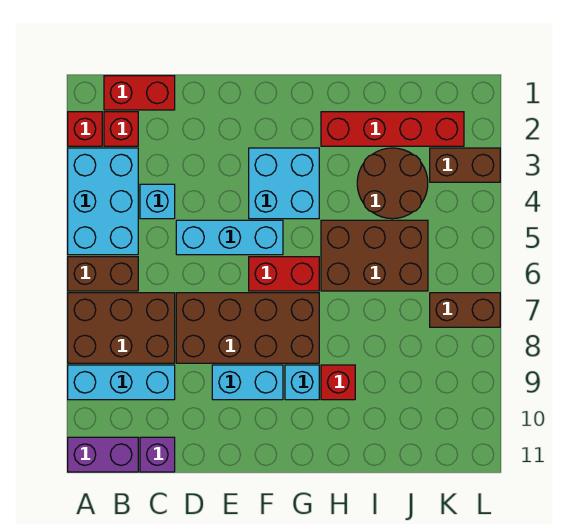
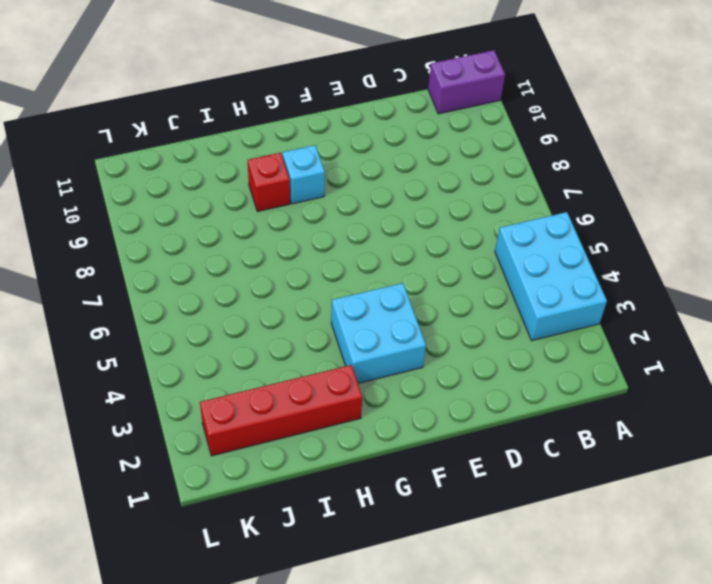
none -> red 1x1 brick [68,112,102,146]
none -> brown 1x2 brick [68,257,138,291]
none -> brown 2x3 brick [68,293,175,363]

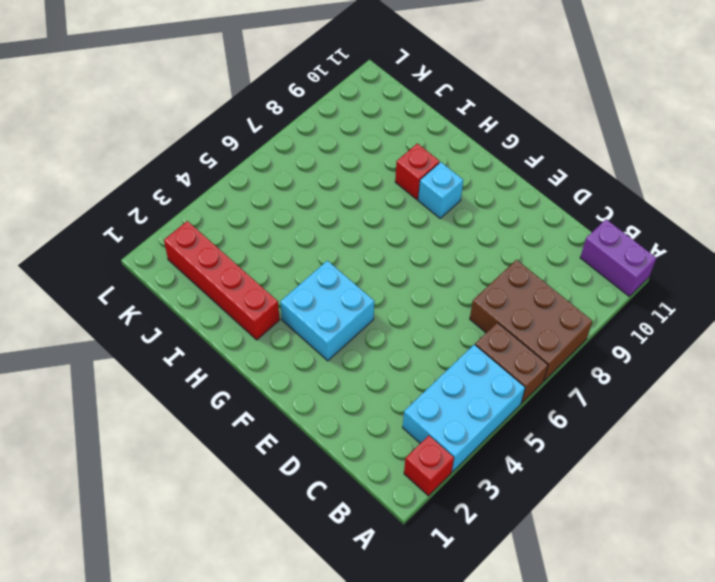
none -> cyan 1x3 brick [68,365,175,400]
none -> red 1x2 brick [104,76,175,110]
none -> red 1x1 brick [104,112,138,146]

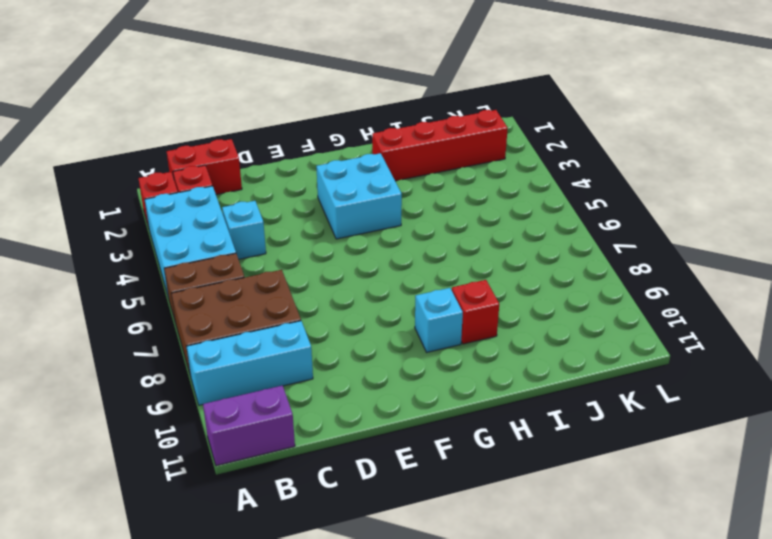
none -> purple 1x1 brick [140,437,175,472]
none -> cyan 1x3 brick [176,220,283,255]
none -> brown 2x4 brick [176,293,319,363]

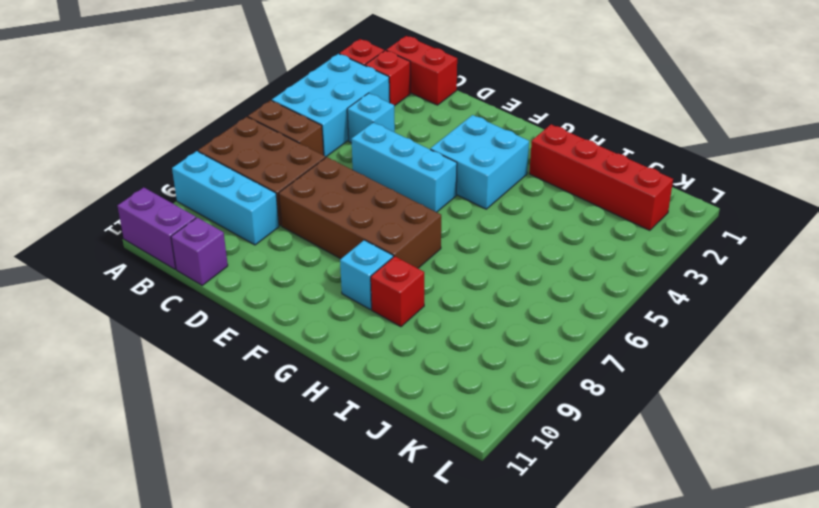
none -> cyan 1x2 brick [212,365,283,400]
none -> red 1x2 brick [249,257,319,291]
none -> brown 2x3 brick [321,220,428,291]

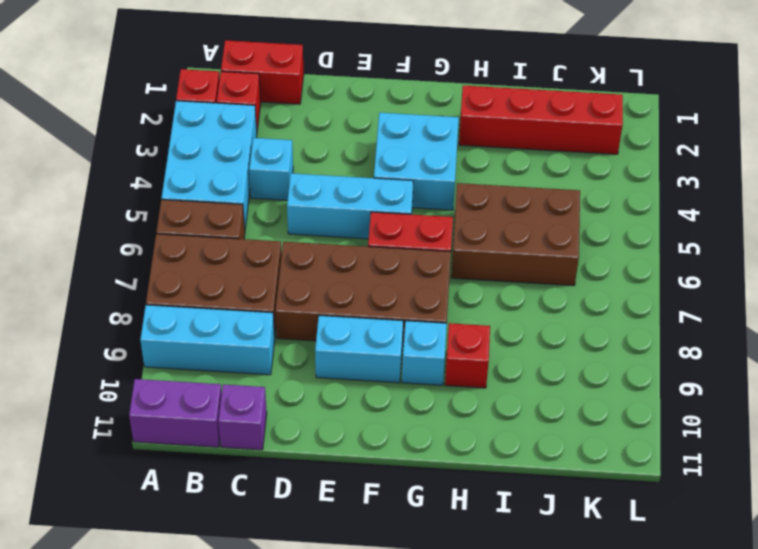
none -> brown 2x2 round brick [357,148,428,219]
none -> brown 1x2 brick [430,148,500,182]
none -> brown 1x2 brick [430,293,500,327]

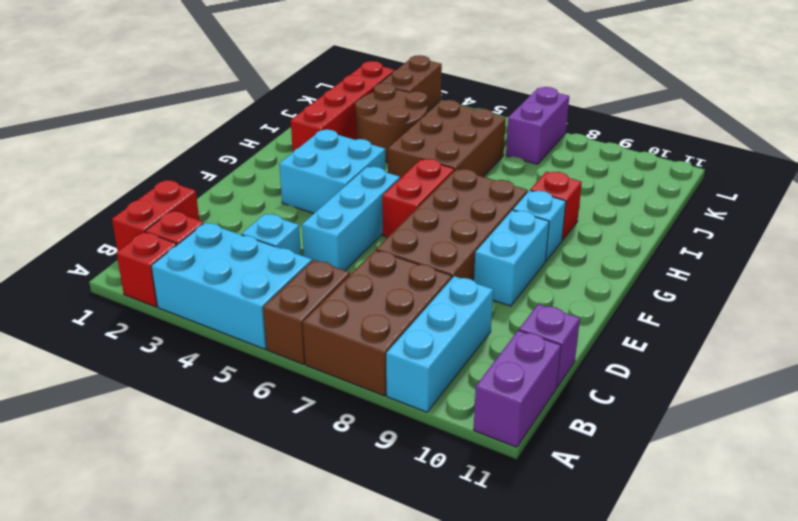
purple 1x2 brick [506,87,569,164] -> brown 1x2 brick [430,293,500,327]

